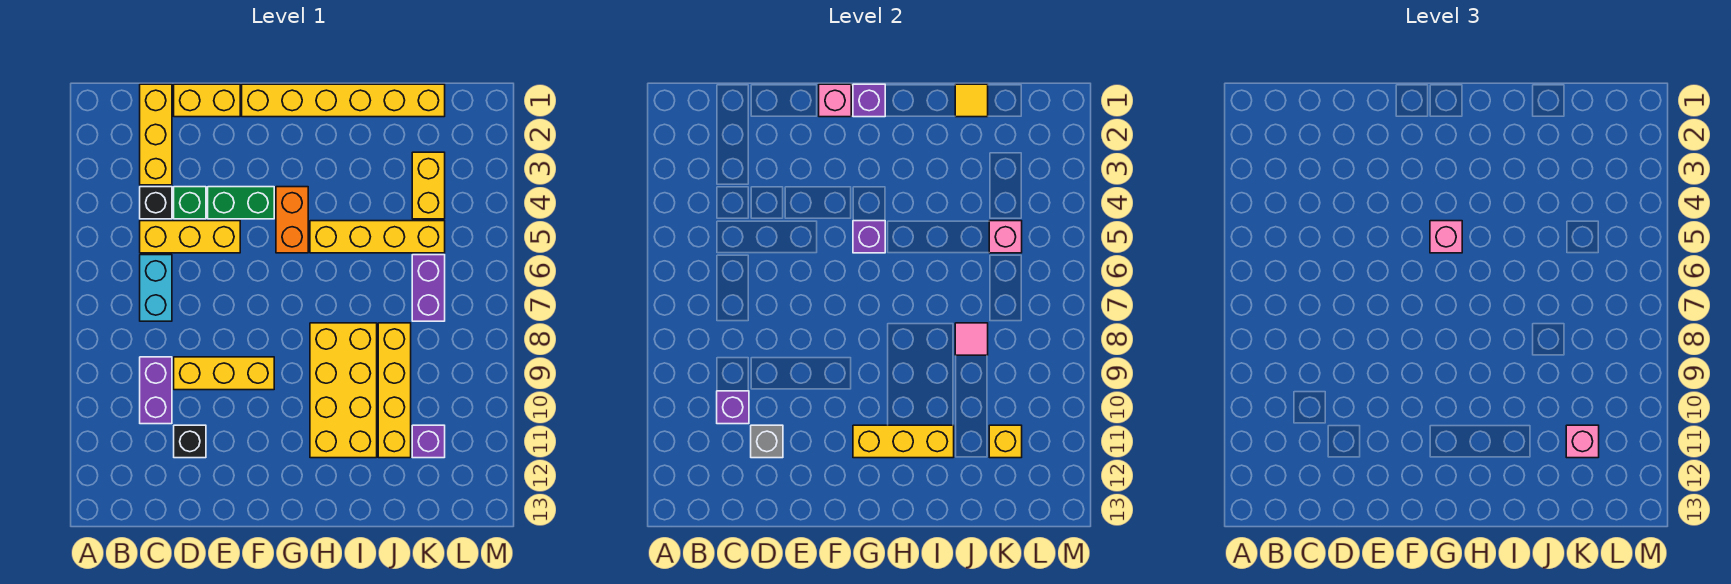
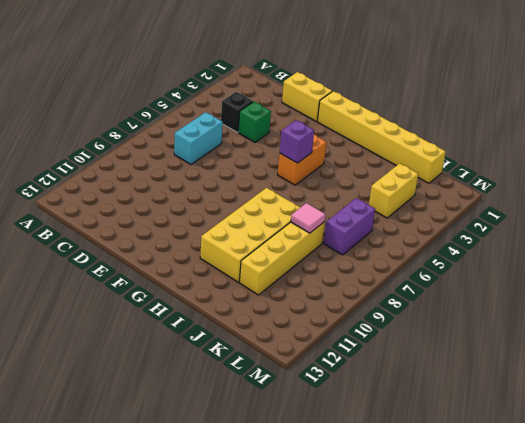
none -> yellow 1x3 brick [140,84,172,185]
none -> yellow 1x3 brick [140,221,240,253]
none -> purple 1x2 brick [140,357,172,424]
none -> yellow 1x3 brick [174,357,274,390]

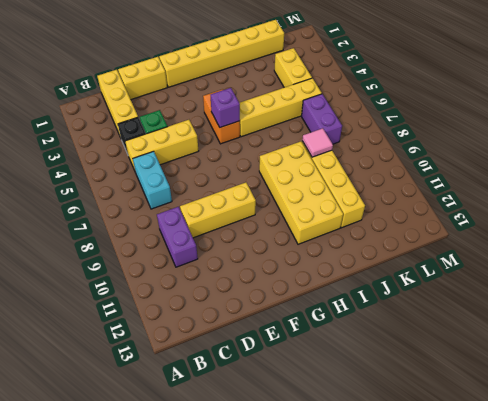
none -> black 1x1 brick [174,425,206,458]
none -> green 1x2 brick [208,187,274,219]
none -> purple 1x1 brick [412,425,445,458]
none -> purple 1x1 brick [717,391,749,424]

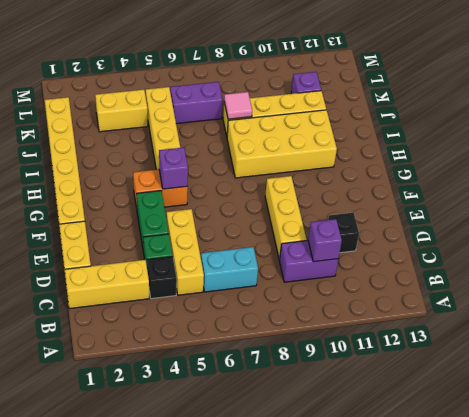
none -> grey 1x1 brick [751,425,783,458]
none -> pink 1x1 brick [819,84,851,117]
none -> purple 1x1 brick [853,84,885,117]
none -> yellow 1x3 brick [853,425,954,458]

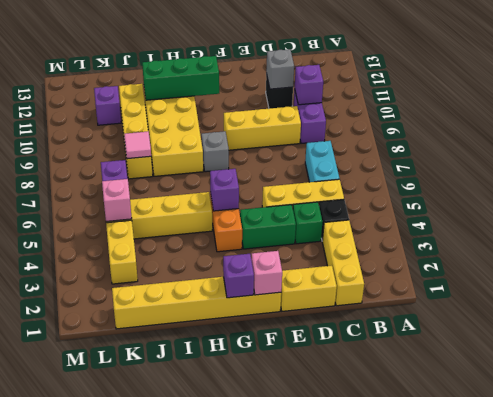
grey 1x1 brick [201,131,229,172] -> none
green 1x3 brick [142,56,219,100] -> yellow 1x3 brick [853,425,954,458]
none -> yellow 1x1 tile [955,84,988,117]
none -> yellow 1x1 brick [989,425,1022,458]
none -> pink 1x1 brick [1430,221,1462,253]
none -> pink 1x1 brick [1566,425,1599,458]

